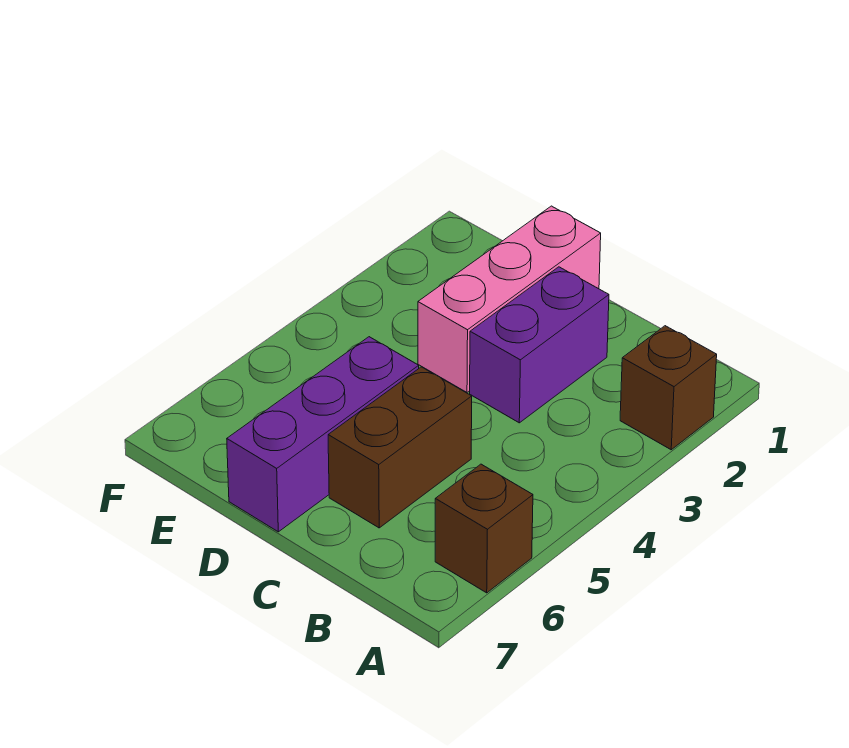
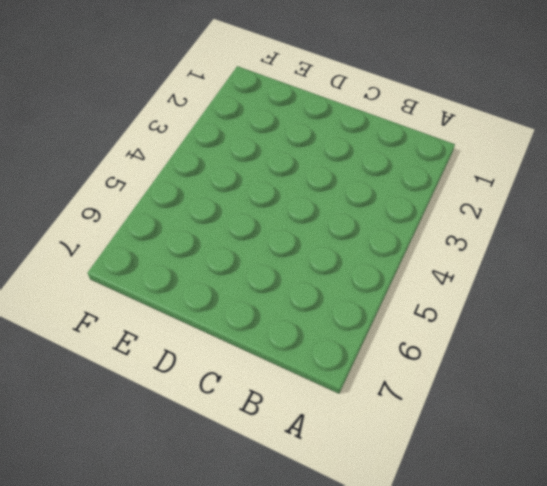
none -> brown 1x1 brick [620,326,717,450]
none -> brown 1x1 brick [435,464,533,593]

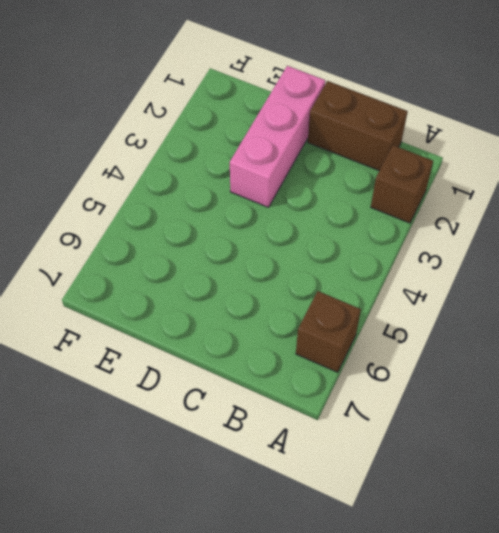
brown 1x2 brick [308,81,408,171] -> brown 1x2 brick turned to [328,367,472,528]
none -> purple 1x2 brick [470,267,609,423]
none -> purple 1x3 brick [227,337,419,532]

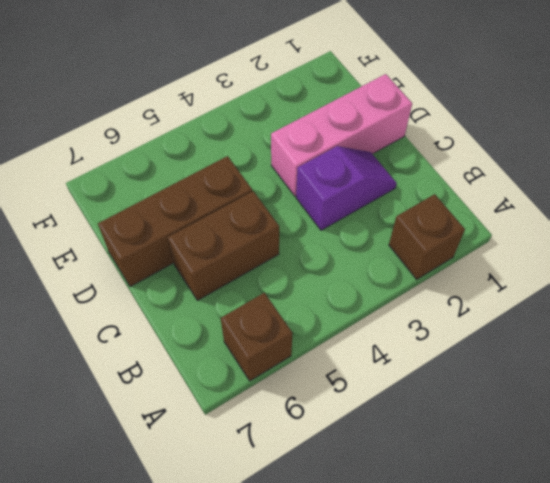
purple 1x2 slope [296,146,397,230] -> purple 1x2 brick [470,267,609,423]
brown 1x3 brick [98,156,252,287] -> purple 1x3 brick [227,337,419,532]

